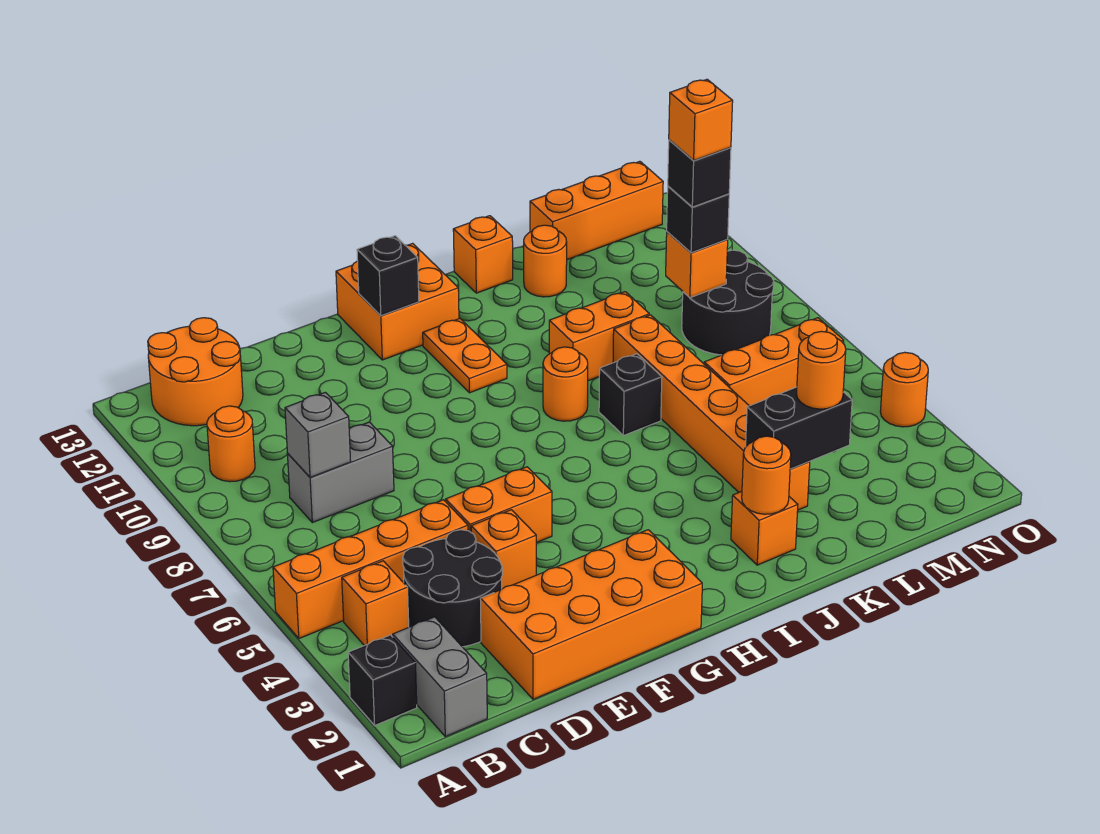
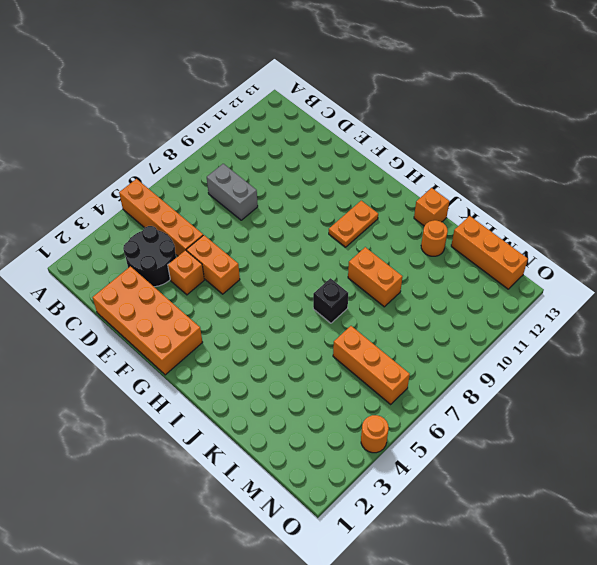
none -> black 1x1 brick [348,635,417,725]
none -> grey 1x2 brick [393,617,487,737]
none -> orange 1x1 brick [342,561,409,646]
none -> orange 1x1 round brick [207,406,255,482]

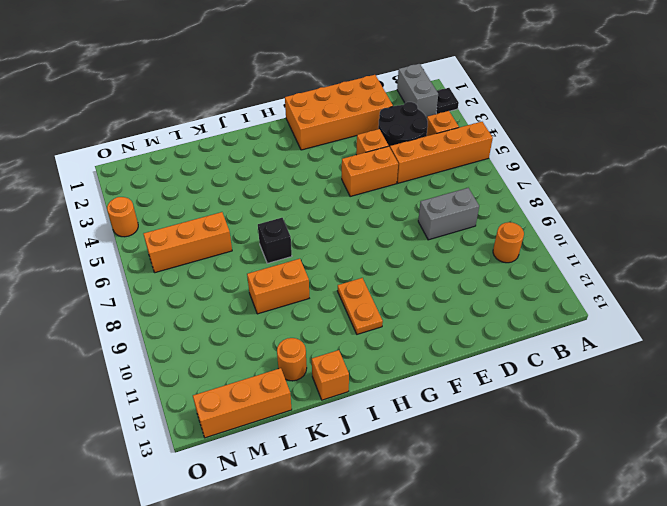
black 1x1 plate [436,88,459,114] -> black 1x1 brick [348,635,417,725]
none -> orange 2x2 round brick [148,318,243,426]
none -> orange 2x2 brick [336,243,459,360]
none -> orange 1x1 round brick [543,347,588,421]
none -> orange 1x1 brick [731,491,798,565]

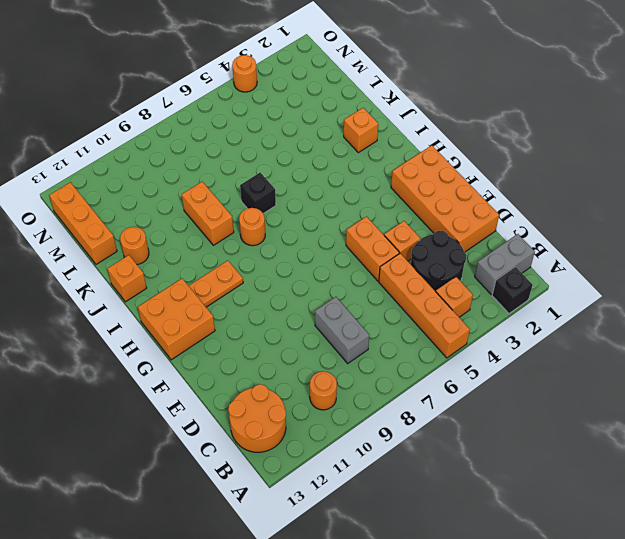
none -> orange 1x6 brick [613,315,810,510]
none -> orange 1x3 brick [704,318,844,406]
none -> black 2x2 round brick [682,250,774,355]
none -> grey 1x1 brick [285,392,351,477]

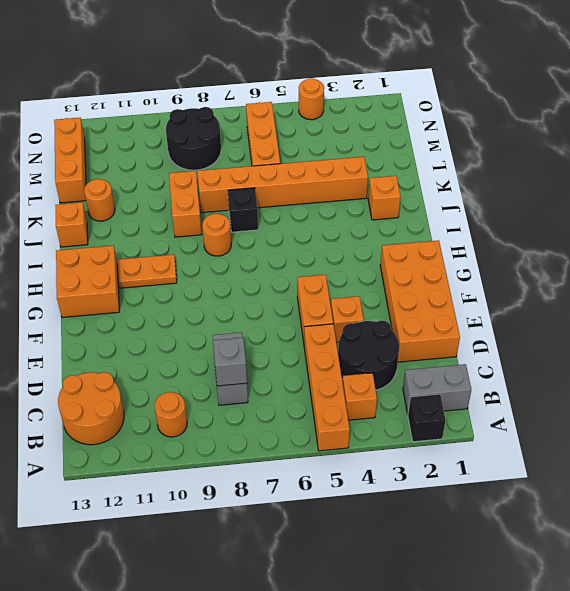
none -> black 1x1 brick [357,236,419,316]
none -> orange 1x1 round brick [742,436,791,514]
none -> black 1x2 brick [746,387,852,469]
none -> orange 1x1 brick [666,232,728,298]

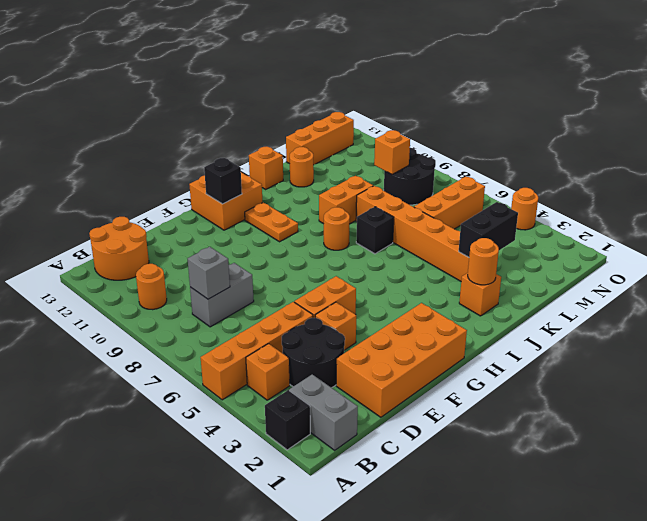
none -> orange 1x1 round brick [797,331,846,409]
none -> black 1x1 brick [667,186,729,253]
none -> black 1x1 brick [668,140,731,207]
none -> orange 1x1 brick [669,79,733,161]

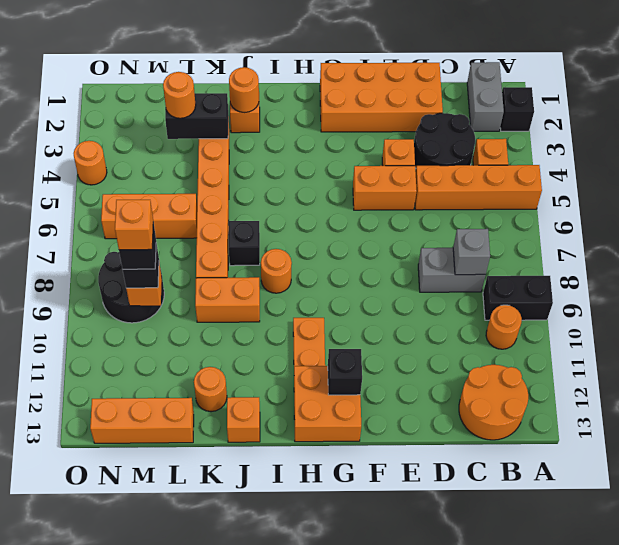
black 1x2 brick [483,275,553,320] -> none

